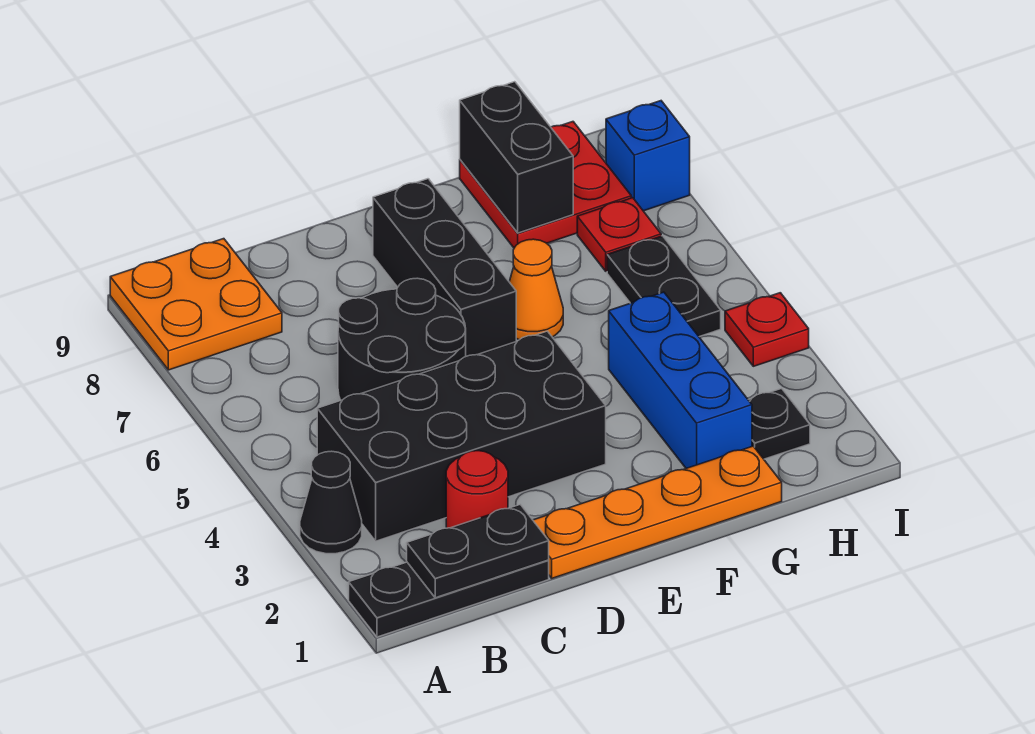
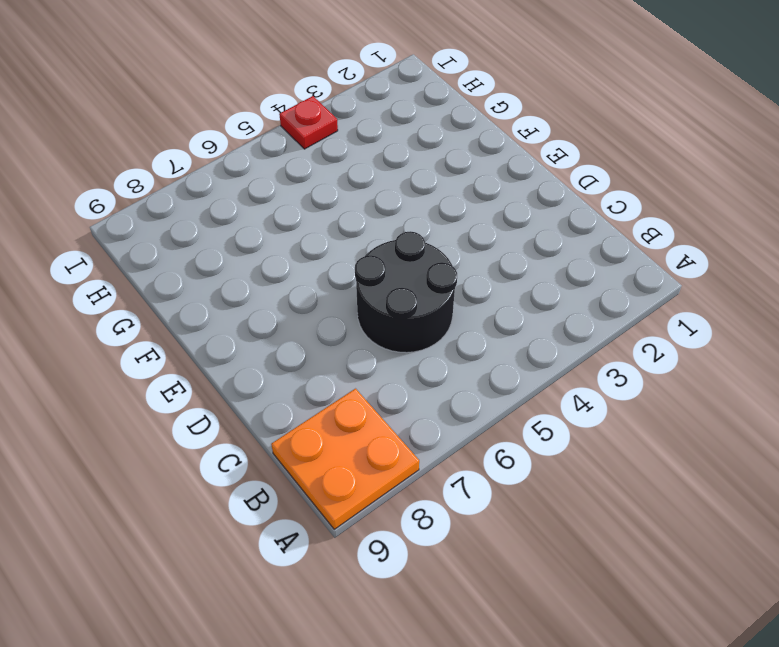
none -> black 1x3 plate [349,560,549,637]
none -> black 1x1 cone [300,451,362,554]
none -> black 2x4 brick [317,331,606,541]

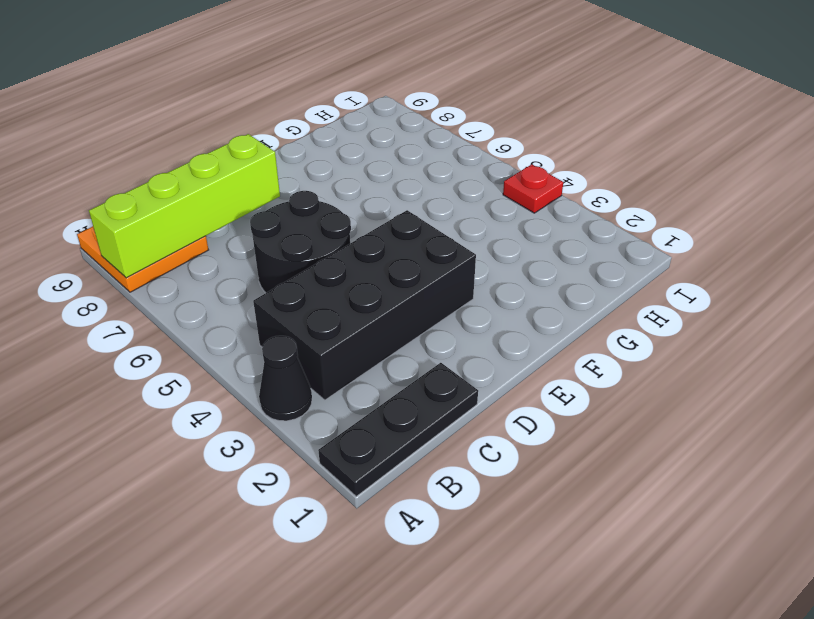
lime 1x4 brick [89,134,280,278] -> none
none -> red 1x1 round brick [446,451,508,528]
none -> orange 1x4 plate [533,446,782,578]
none -> black 1x3 brick [373,179,516,356]

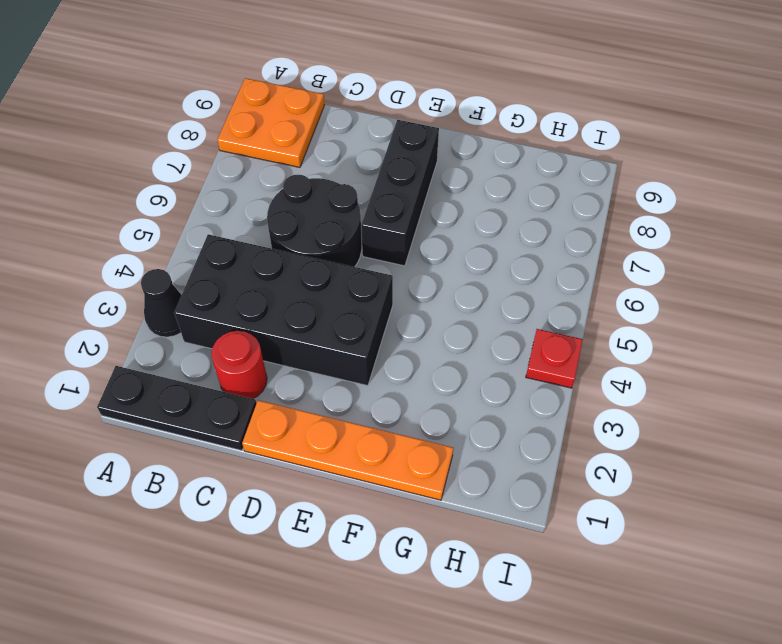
none -> orange 1x1 cone [509,239,563,340]
none -> blue 1x3 brick [609,292,752,468]
none -> red 2x2 plate [460,122,631,248]

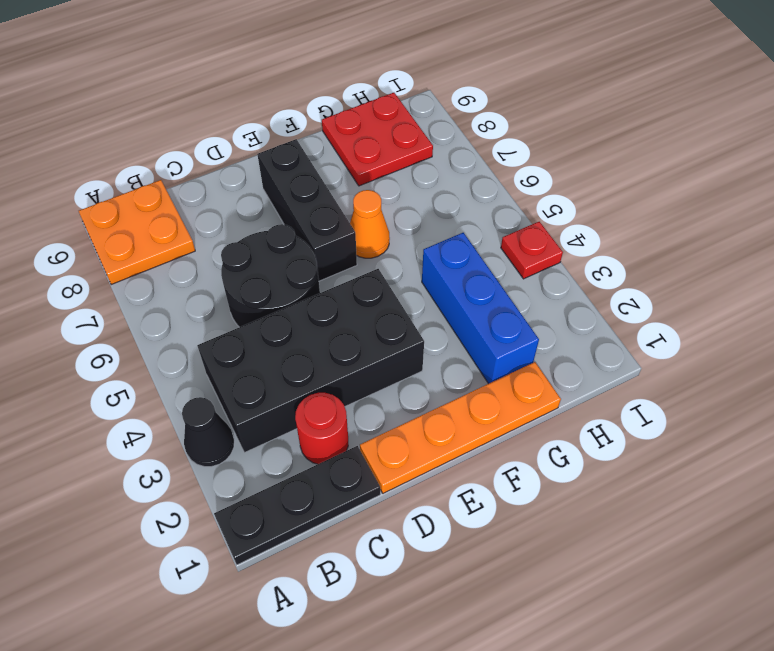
none -> black 1x1 plate [749,388,810,459]
none -> black 1x2 plate [607,236,721,337]
none -> red 1x1 plate [577,198,661,271]

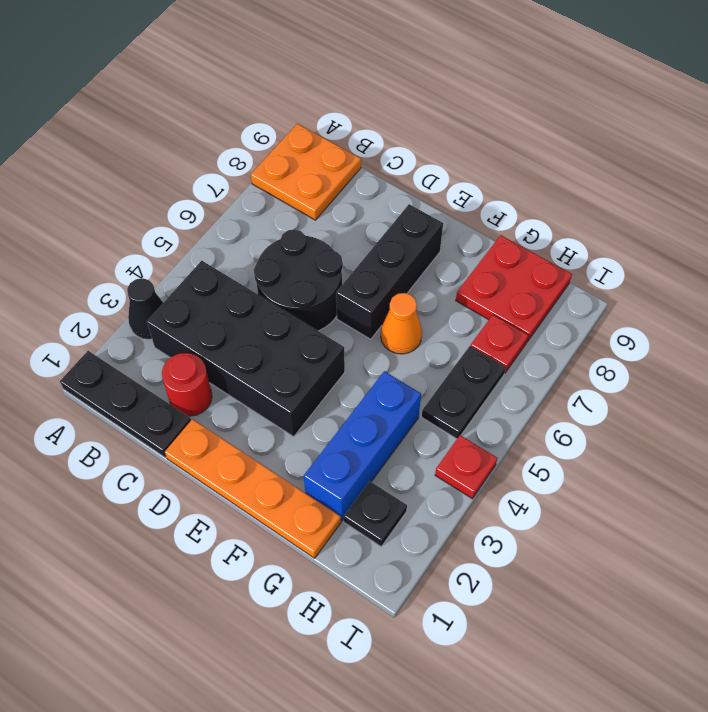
none -> blue 1x1 brick [606,101,690,211]
none -> black 1x2 plate [407,504,549,598]
none -> black 1x2 brick [460,82,573,233]

